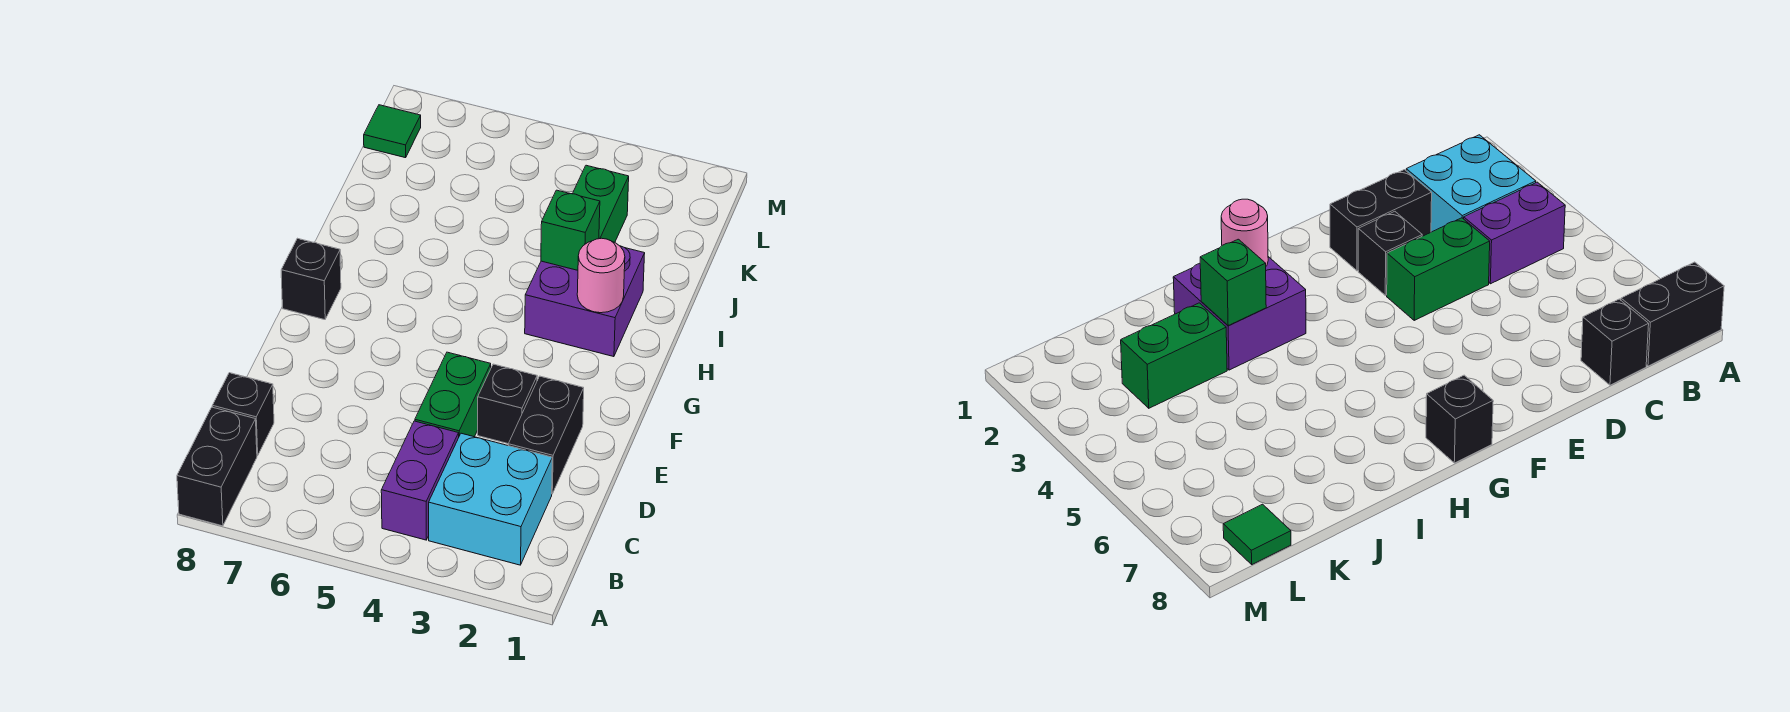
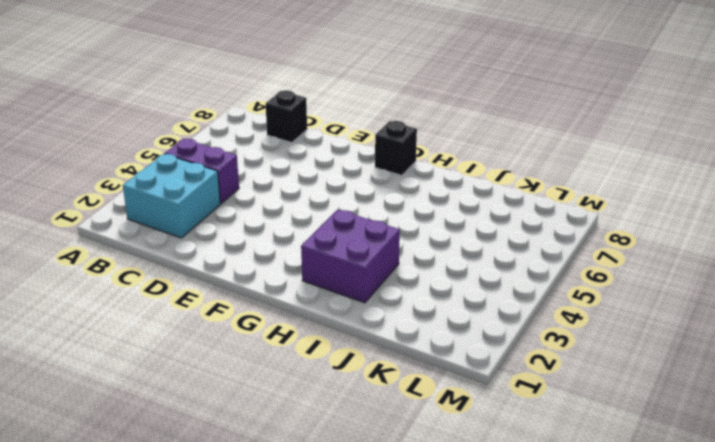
none -> black 1x2 brick [177,407,257,526]
none -> black 1x2 brick [508,376,584,494]
none -> green 1x2 brick [415,352,491,437]

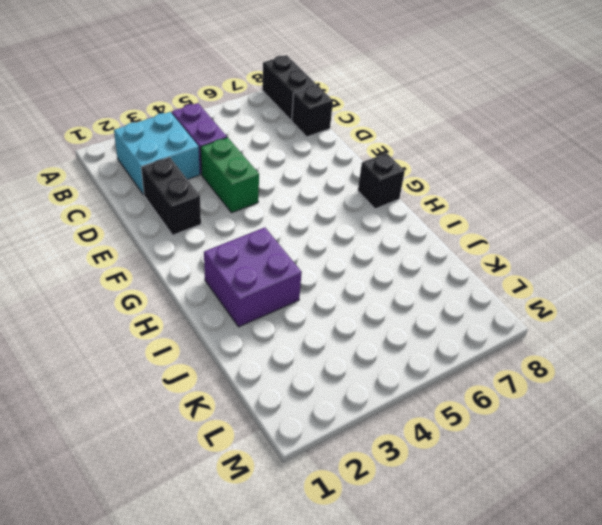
none -> black 1x1 brick [478,364,537,444]
none -> green 1x2 brick [573,165,629,242]
none -> green 1x1 tile [364,105,421,158]

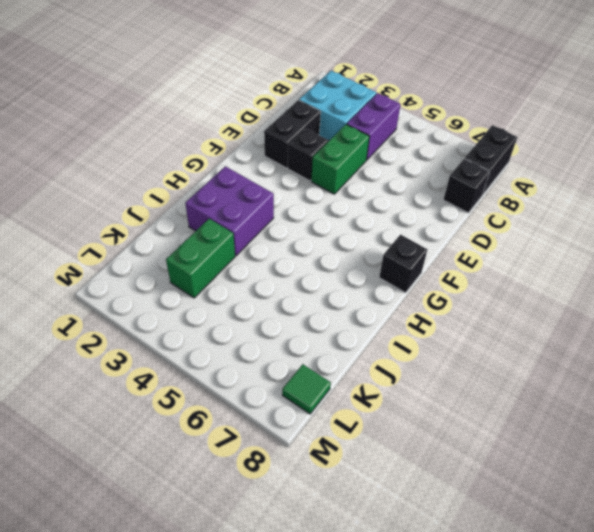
none -> pink 1x1 round brick [577,238,625,313]
none -> green 1x1 brick [541,190,600,270]

